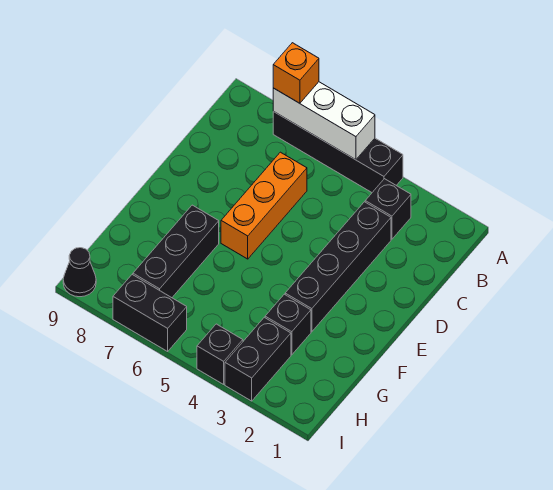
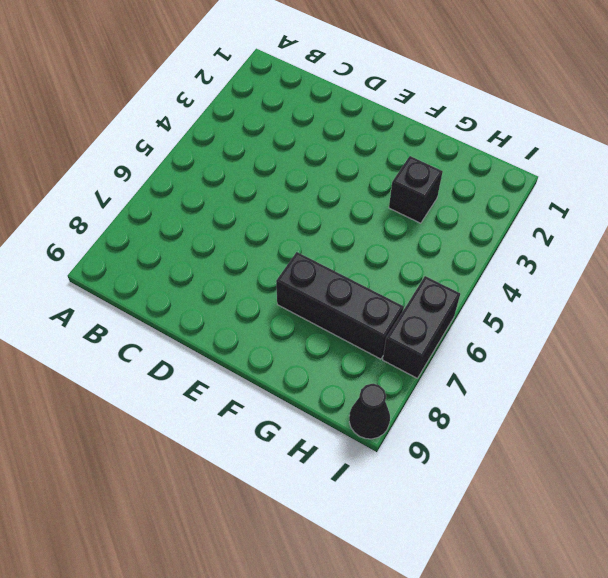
none -> black 1x4 brick [273,112,403,192]
none -> black 1x1 brick [365,179,411,239]
none -> black 1x4 brick [285,202,391,332]

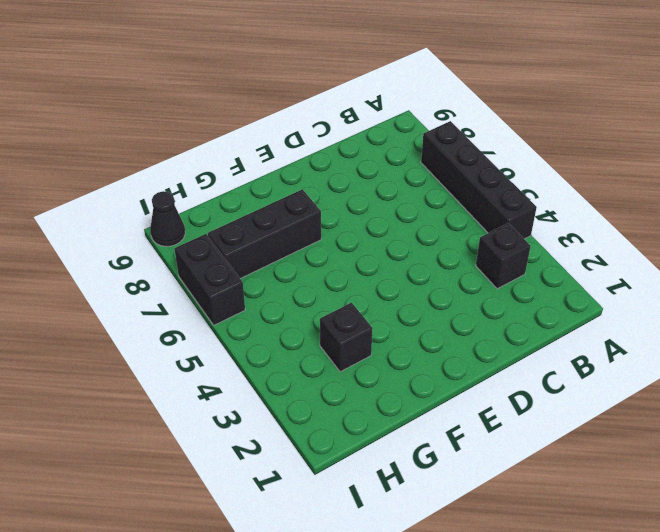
none -> black 1x4 brick [285,202,391,332]
none -> orange 1x3 brick [221,152,307,259]
none -> black 1x2 brick [225,317,291,401]

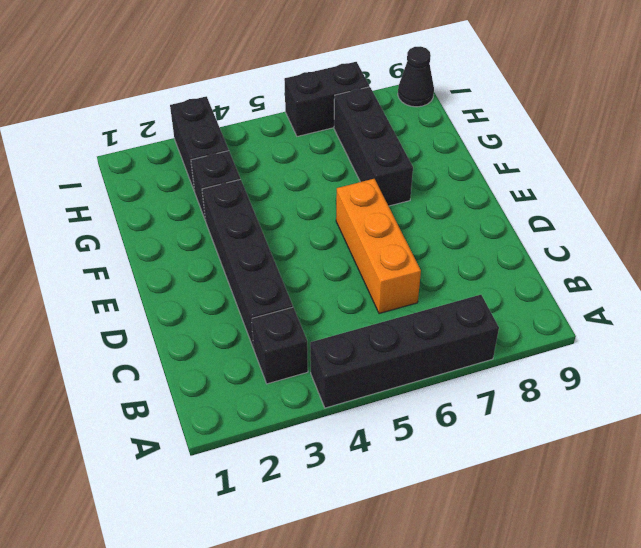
none -> black 1x1 brick [197,324,243,384]
none -> white 1x3 brick [273,82,375,160]
none -> orange 1x1 brick [273,43,319,103]

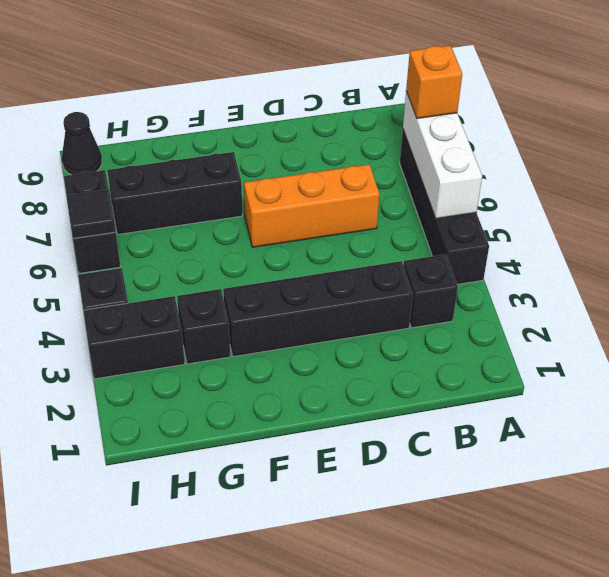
black 1x1 tile [66,189,116,238] -> none

